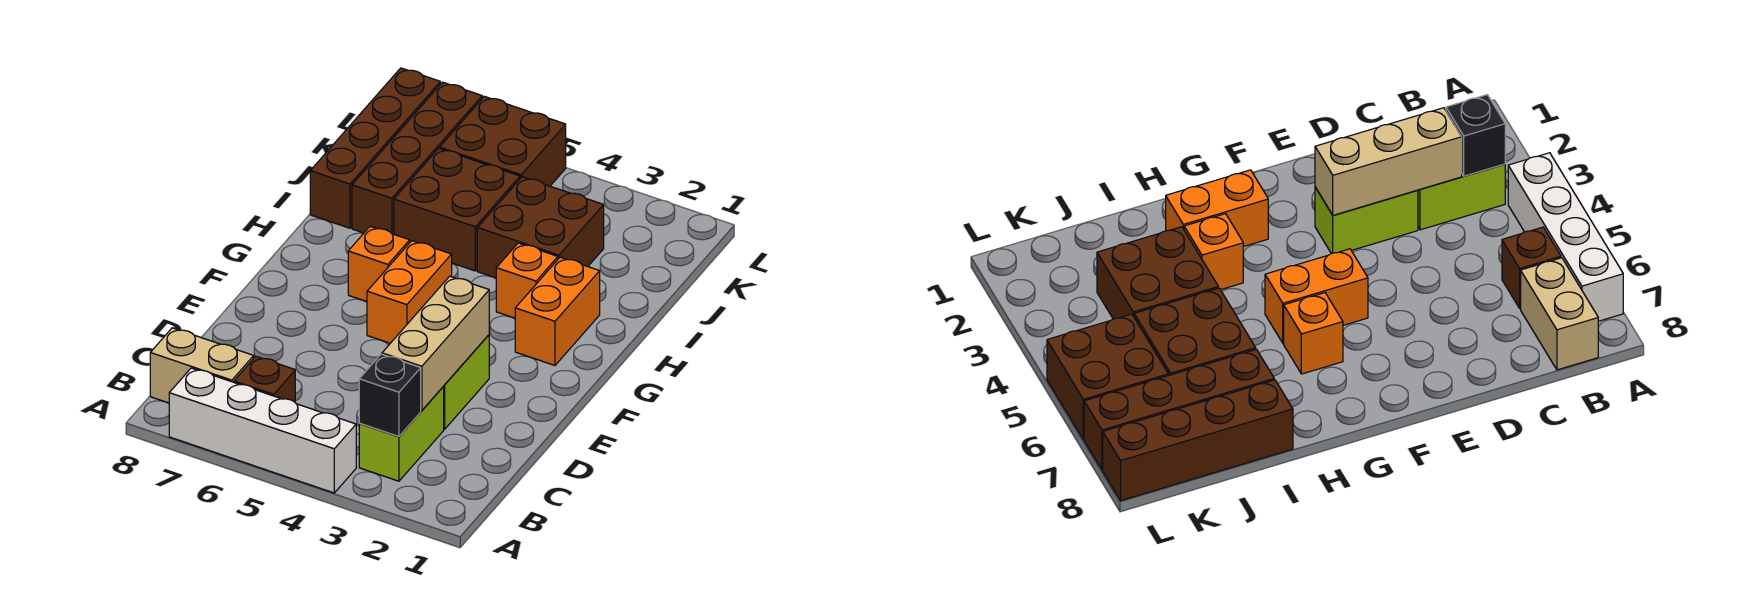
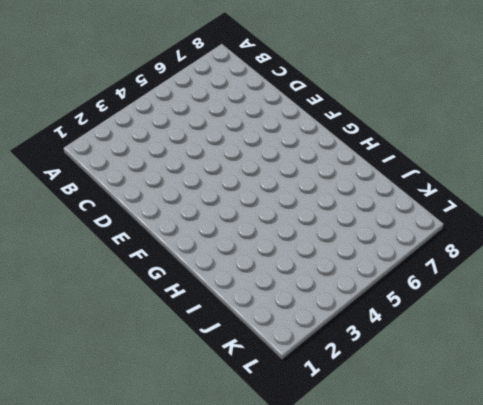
none -> white 1x4 brick [169,368,356,493]
none -> lime 1x2 brick [359,387,444,481]
none -> brown 1x1 brick [234,356,295,402]

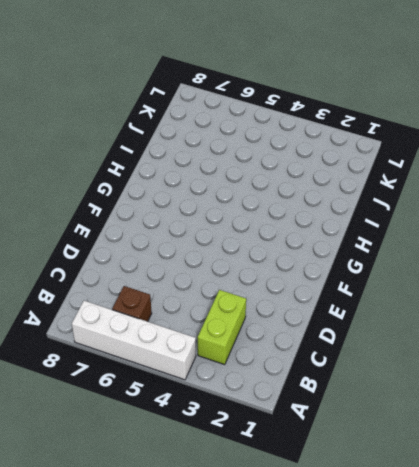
none -> tan 1x2 brick [150,328,254,403]
none -> lime 1x2 brick [443,335,489,429]
none -> orange 1x2 brick [367,241,452,343]

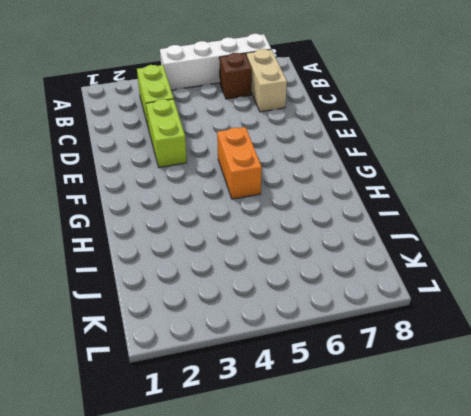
tan 1x2 brick [246,49,287,112] -> tan 1x2 brick turned to [150,328,254,403]
none -> orange 1x2 brick [515,257,600,365]
none -> orange 1x1 brick [348,226,410,302]
none -> orange 1x1 brick [496,243,558,318]

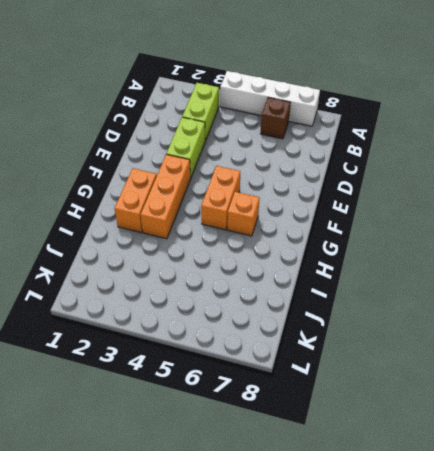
orange 1x3 brick [140,154,191,239] -> orange 1x1 brick [496,243,558,318]
none -> tan 1x2 brick [150,328,254,403]
none -> brown 2x2 brick [477,177,604,278]
none -> brown 2x2 brick [394,148,520,271]

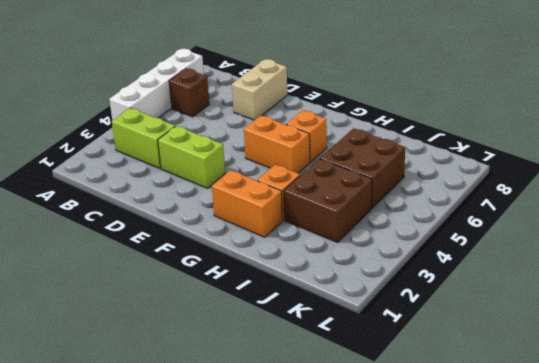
tan 1x2 brick [232,59,288,120] -> tan 1x2 brick moved to [150,328,254,403]
none -> brown 1x4 brick [352,82,482,234]
none -> brown 1x4 brick [310,68,440,228]
none -> brown 2x2 brick [440,96,566,186]

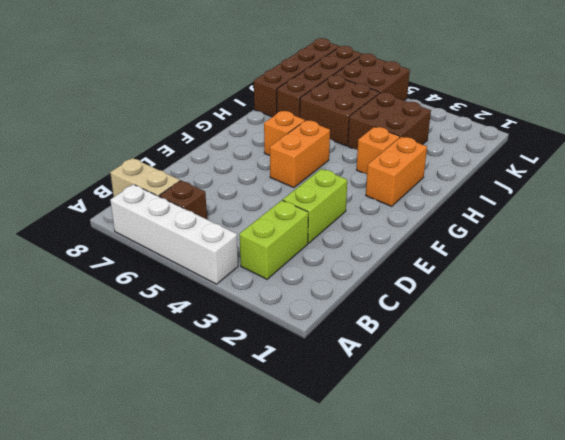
none -> black 1x1 brick [359,354,421,436]
none -> tan 1x3 brick [382,276,489,411]

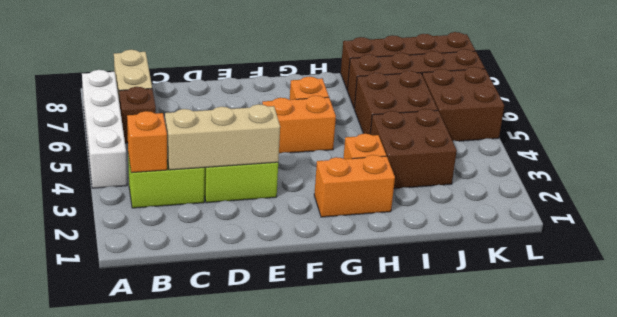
orange 1x1 brick [127,111,167,173] -> black 1x1 brick [359,354,421,436]

